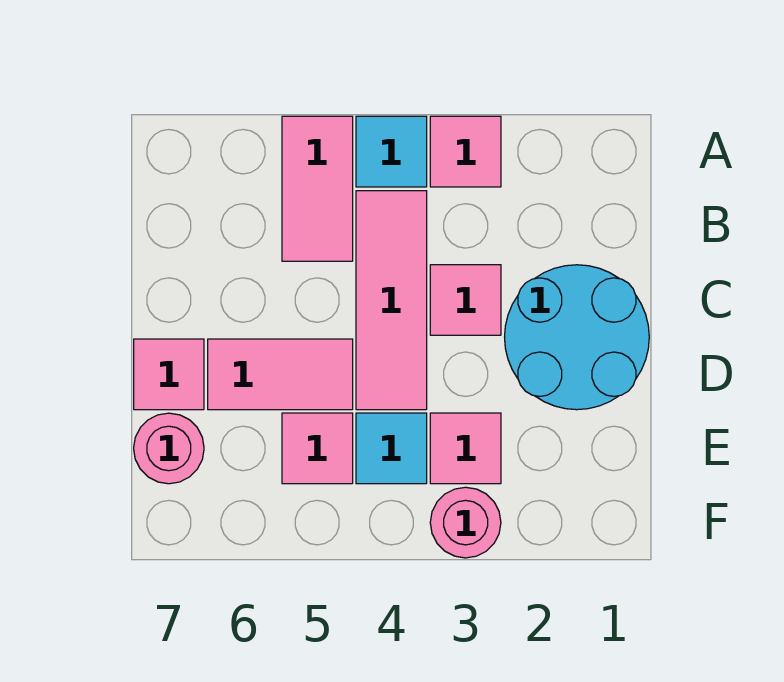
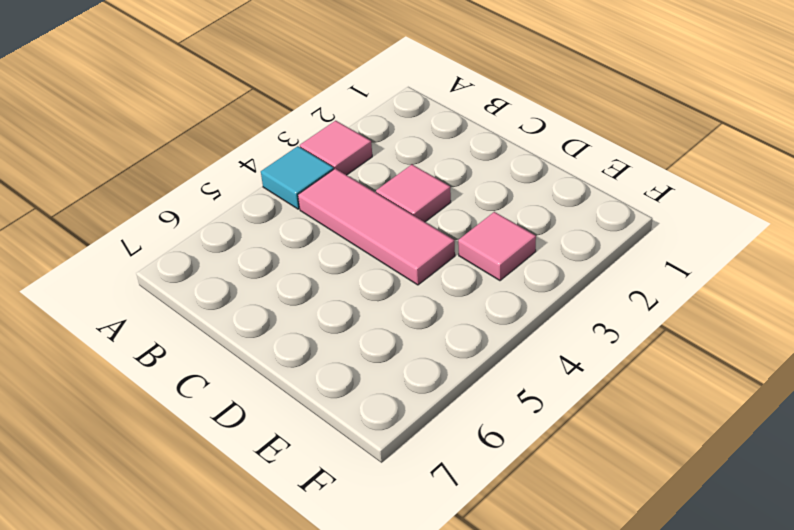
none -> pink 1x2 tile [282,116,353,261]
none -> cyan 2x2 round brick [505,265,649,410]
none -> pink 1x2 tile [208,339,353,410]

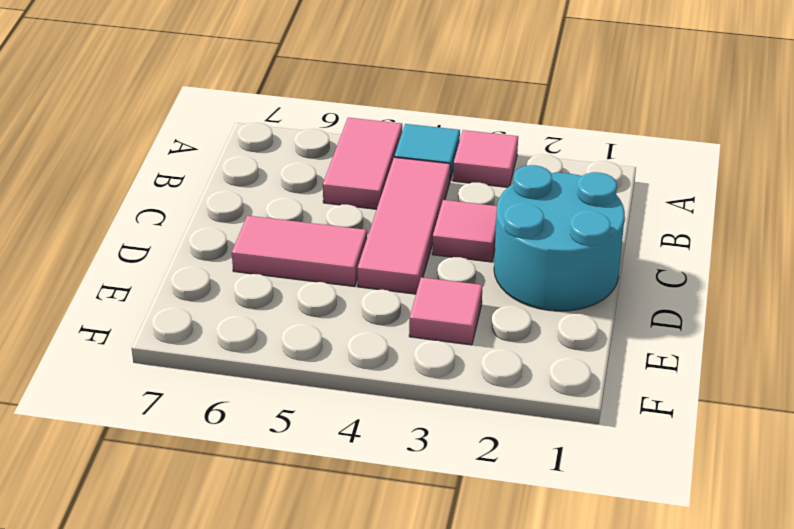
none -> pink 1x1 tile [134,339,204,410]
none -> cyan 1x1 tile [356,413,427,484]
none -> pink 1x1 tile [282,413,353,484]

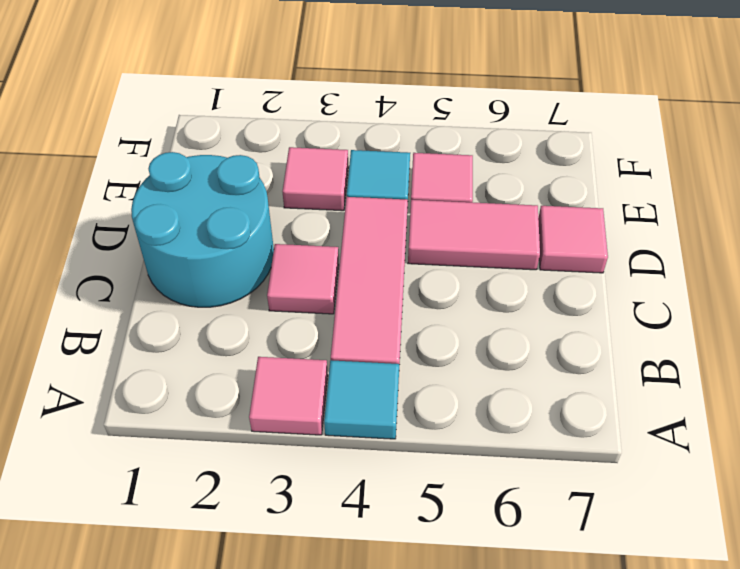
none -> pink 1x2 tile [282,116,353,261]
none -> pink 1x1 round brick [134,413,204,484]
none -> pink 1x1 round brick [430,487,501,558]

